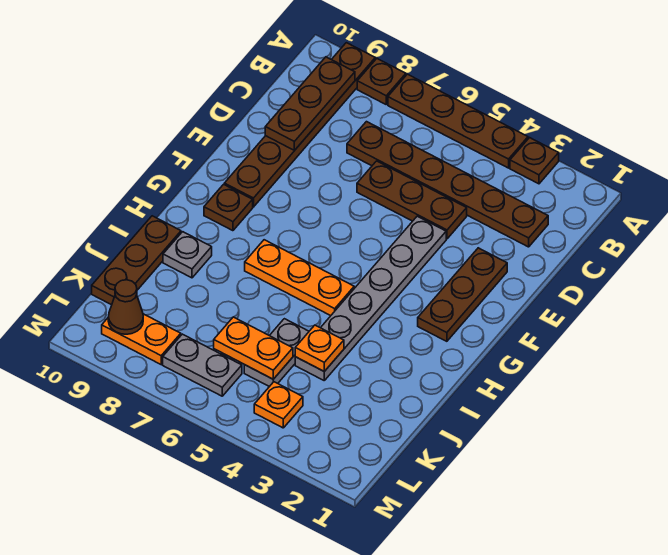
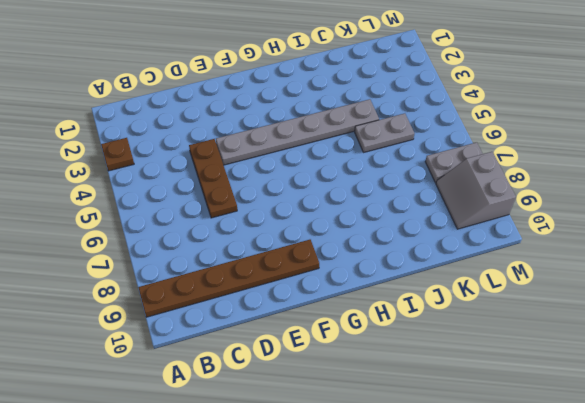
grey 1x2 plate [425,142,483,183] -> grey 1x2 plate turned to [163,334,242,396]
grey 2x2 slope [436,152,516,229] -> orange 1x2 plate [102,314,181,364]
none -> brown 1x4 plate [388,74,528,168]
none -> brown 1x1 plate [357,59,406,104]
none -> brown 1x6 plate [347,122,548,247]

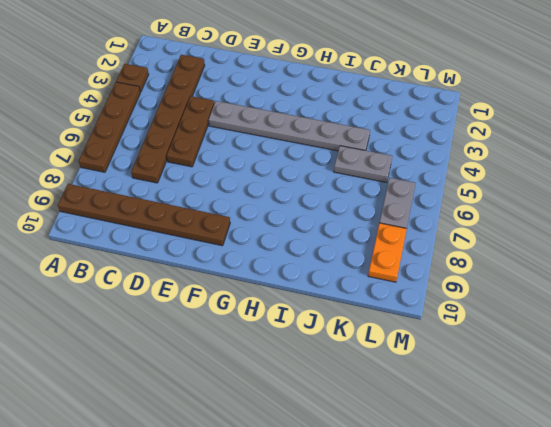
none -> brown 1x1 plate [357,59,406,104]
none -> brown 1x3 plate [418,248,507,341]
none -> brown 1x1 plate [204,184,253,231]

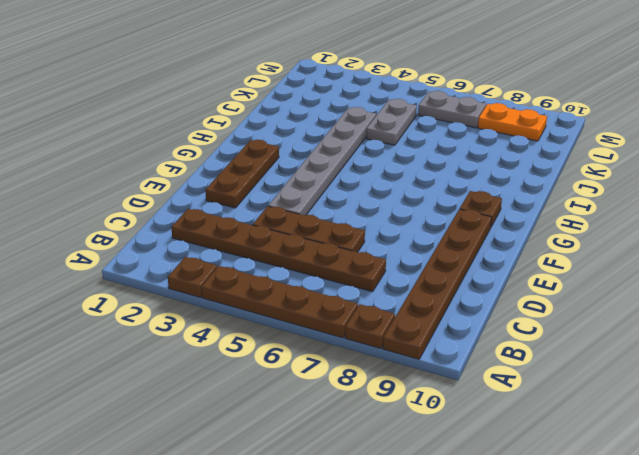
none -> orange 1x3 plate [245,240,354,316]
none -> grey 1x1 plate [163,232,212,278]
none -> brown 1x3 plate [92,216,181,305]

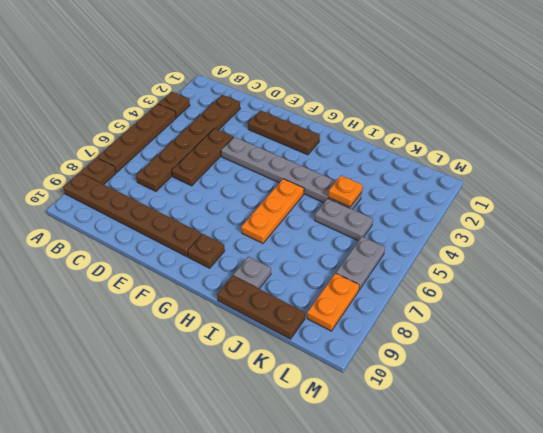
none -> orange 1x1 plate [254,382,303,428]
none -> brown 1x3 plate [265,57,355,151]
none -> orange 1x2 plate [214,317,293,379]

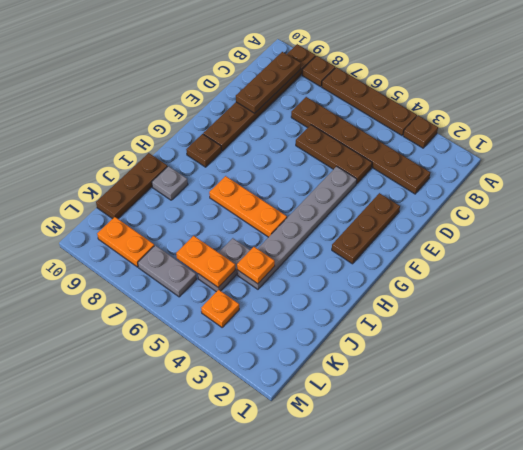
none -> brown 1x1 cone [108,280,143,334]

